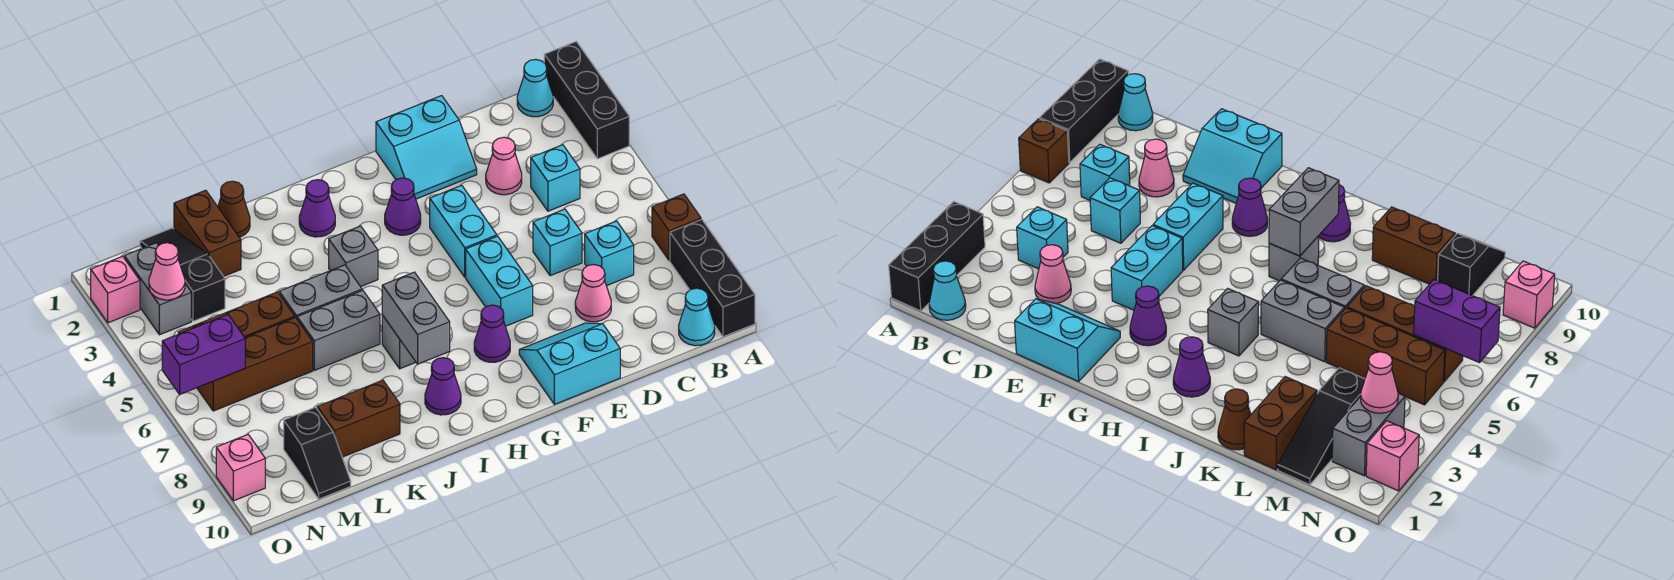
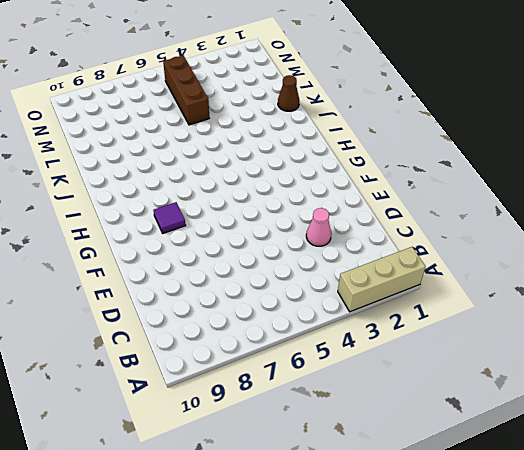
tan 1x3 brick [338,247,425,312] -> black 1x3 brick [544,41,629,159]
purple 1x1 tile [154,202,186,233] -> purple 1x1 cone [474,305,510,362]
none -> brown 1x1 brick [652,194,701,261]
none -> black 1x3 brick [670,219,755,337]
none -> cyan 1x1 cone [517,59,553,117]
none -> cyan 1x1 cone [679,288,715,346]

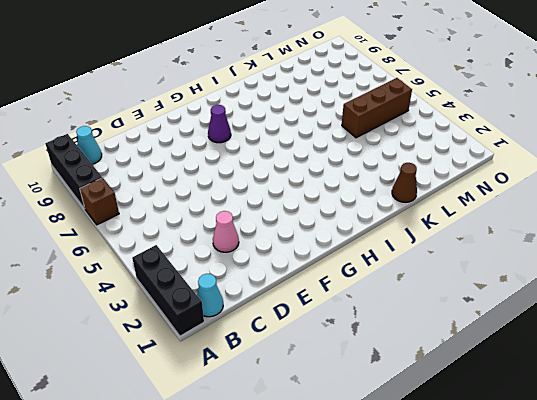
none -> cyan 1x1 brick [531,145,580,211]
none -> cyan 1x1 brick [585,221,634,286]
none -> cyan 1x1 brick [533,209,582,276]
none -> pink 1x1 cone [575,265,611,322]

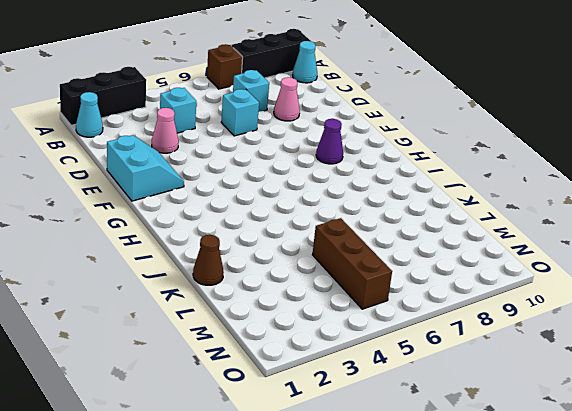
none -> cyan 2x2 slope [519,323,620,404]
none -> cyan 1x2 brick [430,185,497,277]
none -> cyan 1x2 brick [466,236,533,326]
none -> purple 1x1 cone [385,178,421,235]

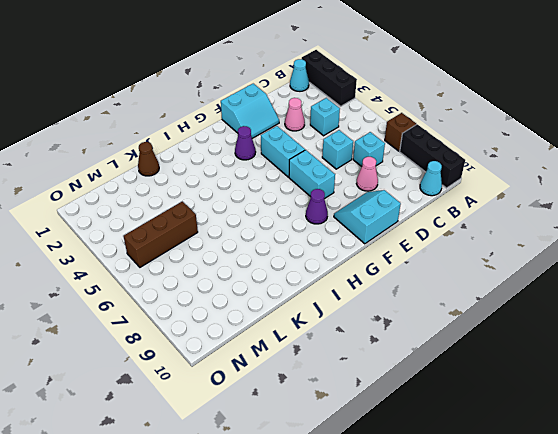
none -> purple 1x1 cone [299,180,335,237]
none -> grey 1x1 brick [329,226,378,287]
none -> grey 1x1 brick [382,315,416,369]
none -> purple 1x1 cone [425,358,461,415]

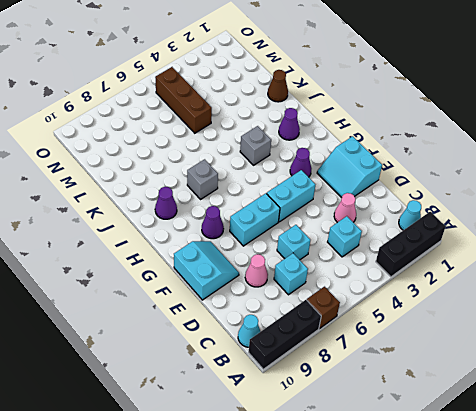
none -> grey 1x2 brick [279,265,362,319]
none -> grey 1x2 brick [297,290,380,370]
none -> brown 1x2 brick [317,380,400,457]
none -> brown 1x2 brick [174,190,241,276]

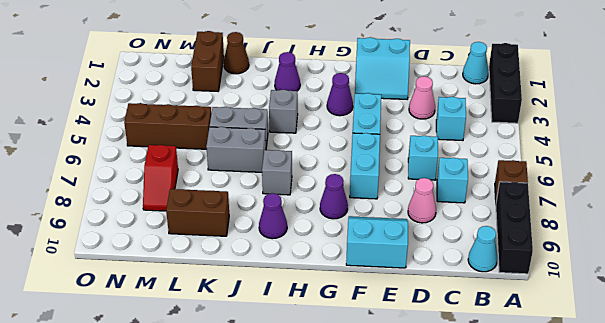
red 1x2 slope [143,145,178,211] -> none
none -> brown 1x3 brick [197,317,313,411]
none -> black 1x3 slope [140,228,225,321]
none -> black 1x2 slope [284,407,351,499]
none -> grey 1x2 brick [124,243,191,335]

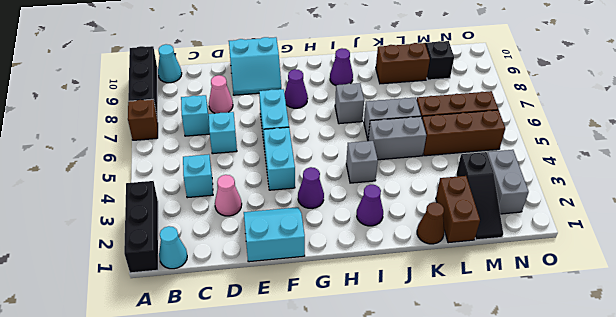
none -> pink 1x1 brick [91,256,140,323]
none -> pink 1x1 brick [216,435,265,501]
none -> grey 1x2 brick [382,272,450,364]
none -> pink 1x1 cone [149,243,185,300]

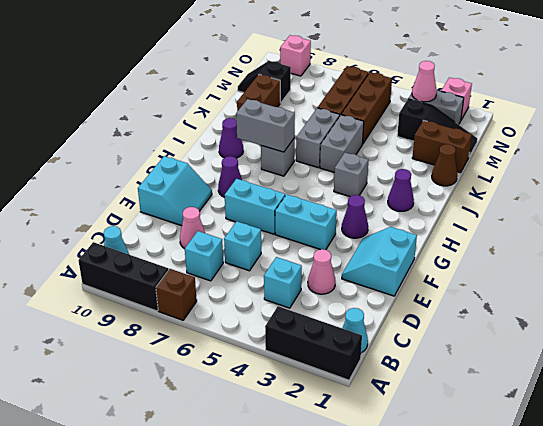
none -> purple 1x2 brick [162,315,245,394]

